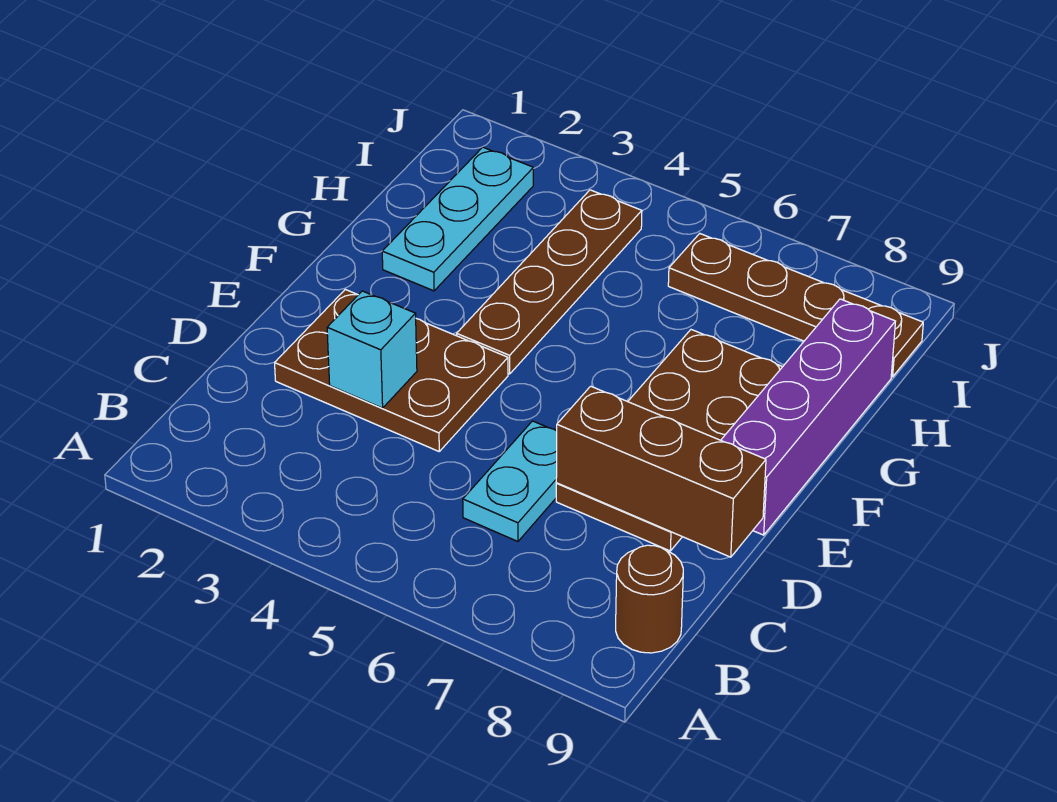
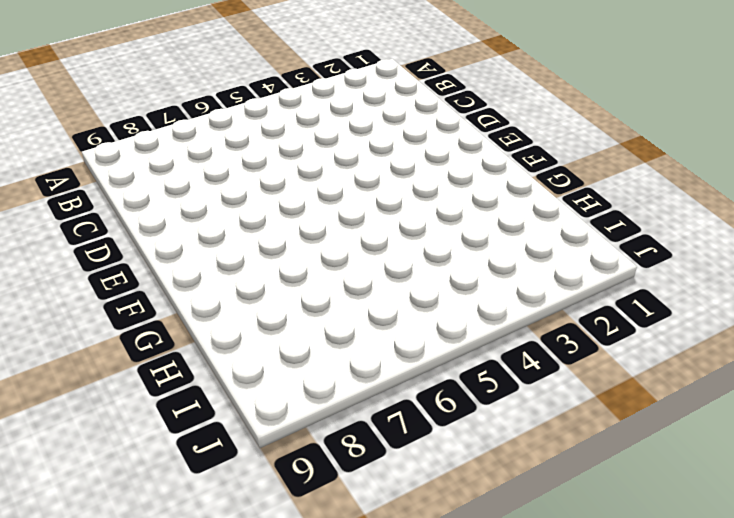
none -> brown 1x1 round brick [616,545,683,653]
none -> cyan 1x2 plate [463,421,557,541]

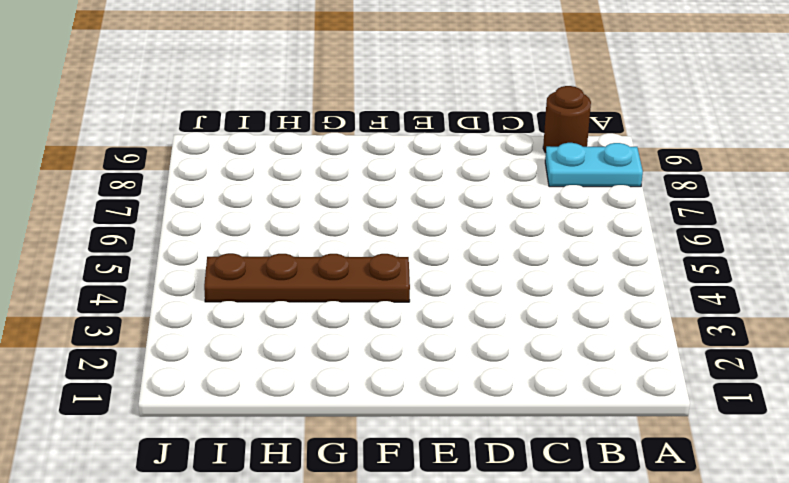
cyan 1x2 plate [545,143,643,187] -> cyan 1x2 plate moved to [463,421,557,541]
none -> brown 2x3 plate [275,289,508,451]
none -> brown 2x4 plate [556,330,782,551]

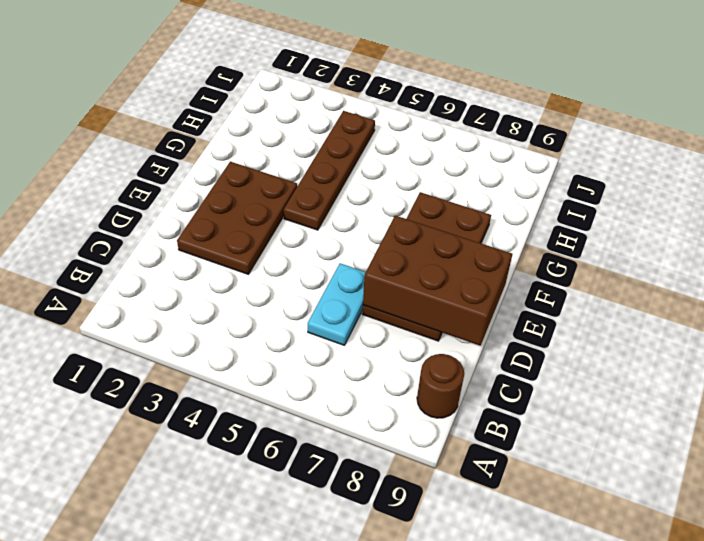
brown 2x3 plate [177,162,297,274] -> brown 2x3 plate turned to [275,289,508,451]
brown 2x3 brick [363,216,512,346] -> brown 1x3 brick [556,386,766,557]
none -> purple 1x4 brick [721,299,896,535]
none -> cyan 1x3 plate [382,147,533,291]

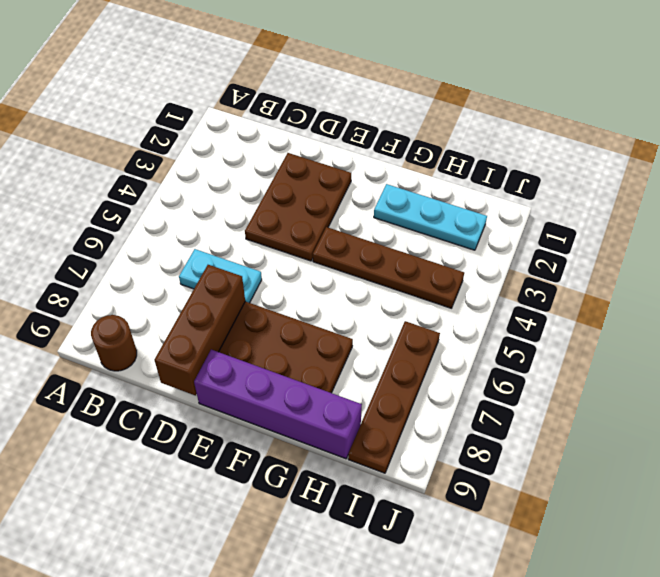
none -> cyan 1x1 brick [327,291,417,408]

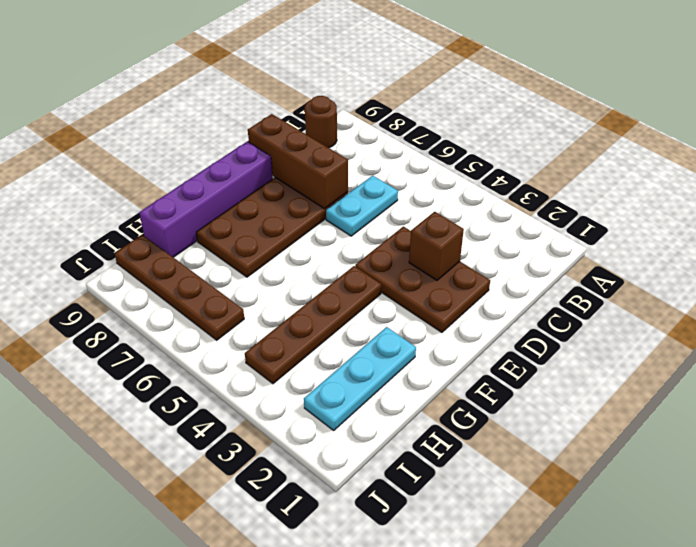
brown 1x1 brick [409,212,464,280] -> cyan 1x1 brick [327,291,417,408]

